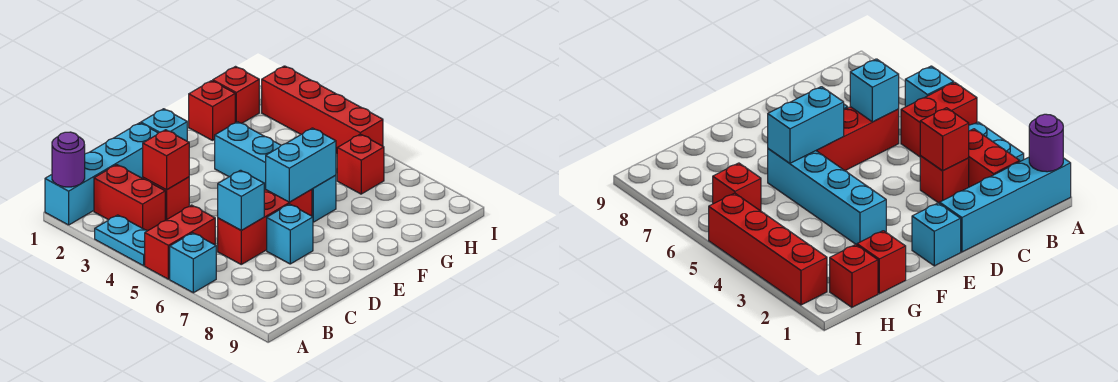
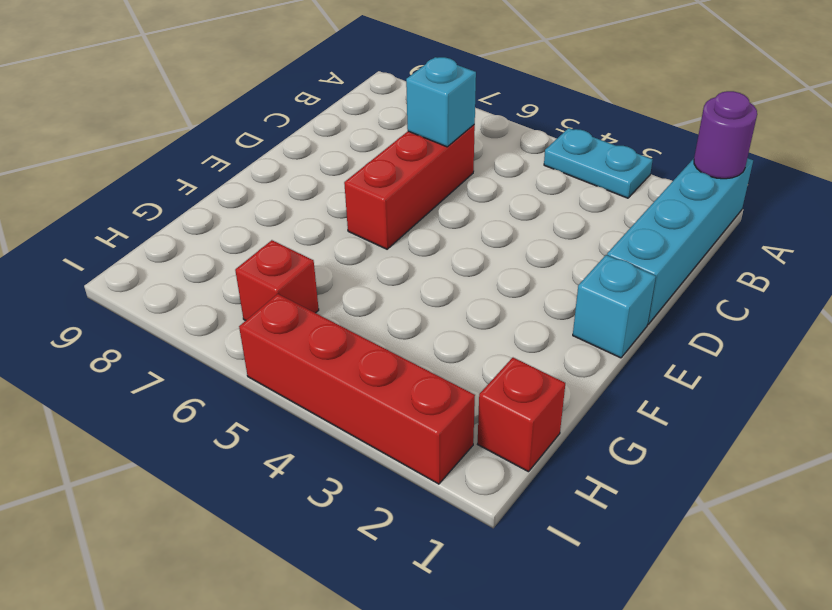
none -> red 1x2 brick [145,205,215,279]
none -> cyan 1x1 brick [170,233,216,293]
none -> red 1x2 brick [94,165,165,230]

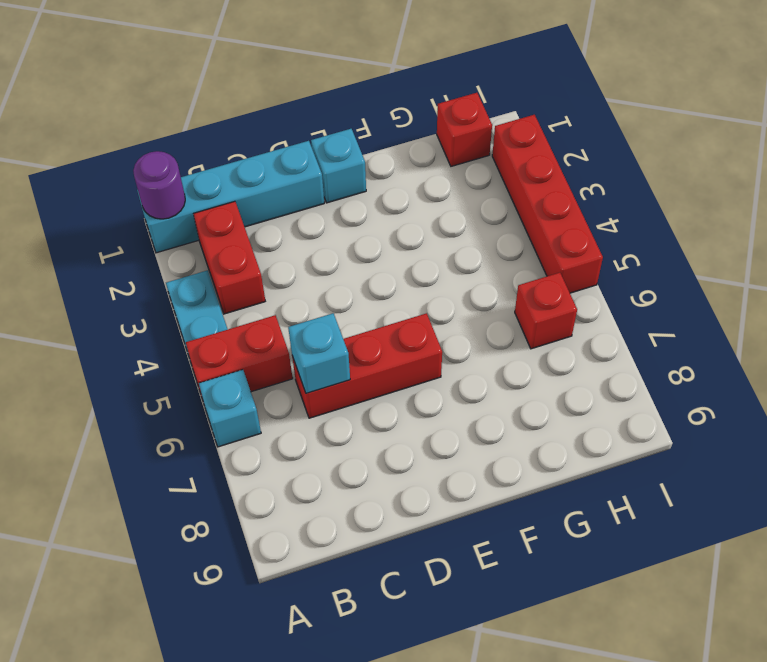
none -> red 1x1 brick [143,177,189,220]
none -> cyan 1x1 brick [267,204,313,264]
none -> cyan 1x4 brick [215,122,336,222]

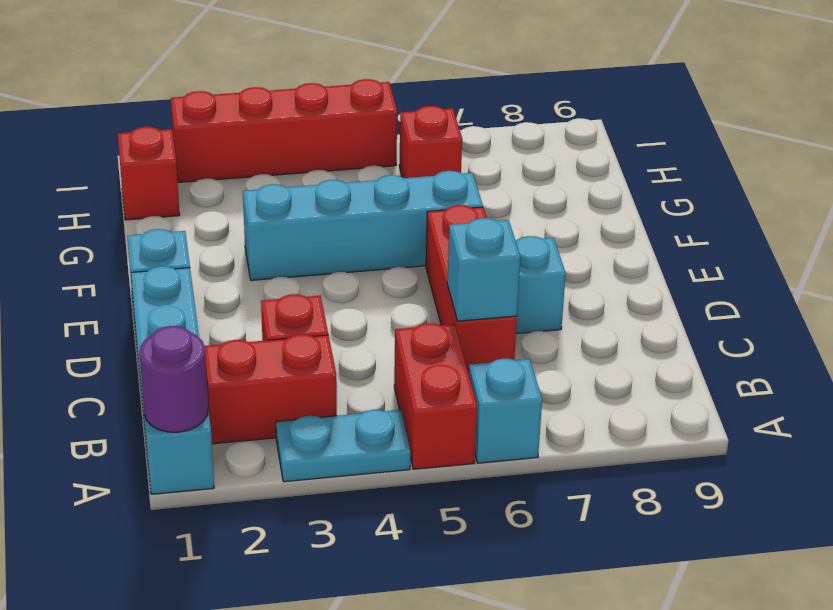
none -> red 1x1 brick [189,81,235,140]
none -> red 1x1 brick [143,130,189,190]
none -> cyan 1x2 brick [266,128,336,202]

